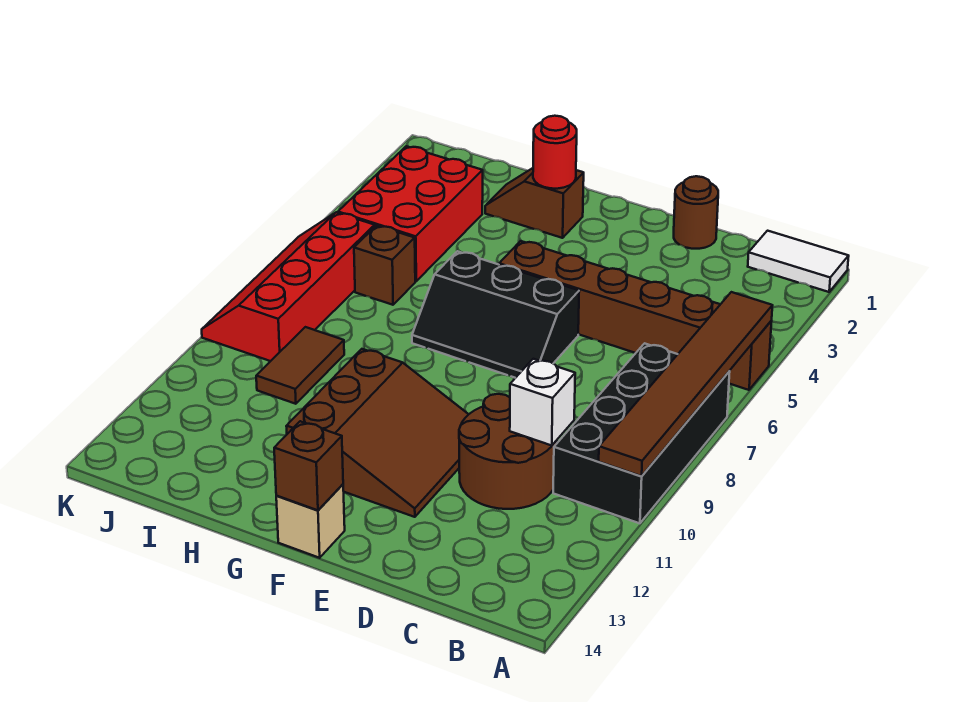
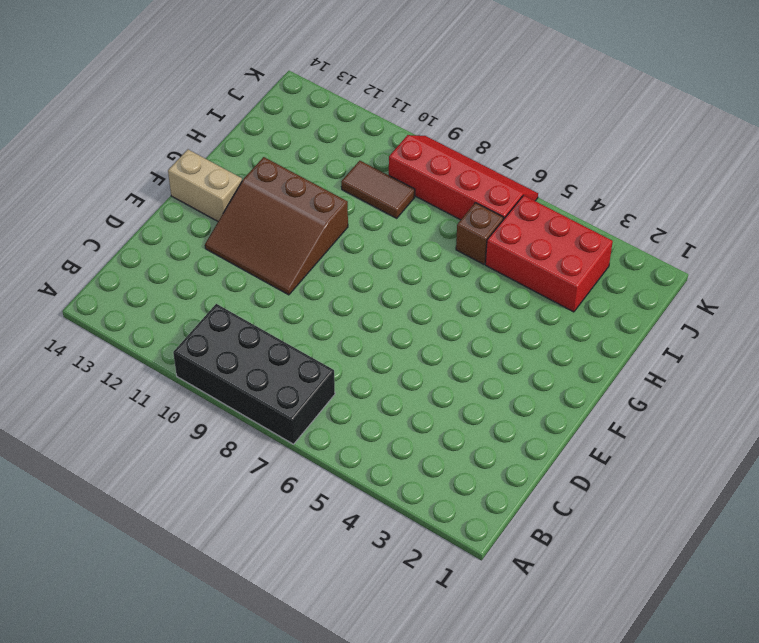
tan 1x2 brick [168,150,242,221] -> tan 1x1 brick [276,484,345,558]
none -> white 1x2 tile [748,231,849,292]
none -> brown 1x6 brick [499,241,772,390]
none -> brown 2x2 round brick [459,394,557,509]

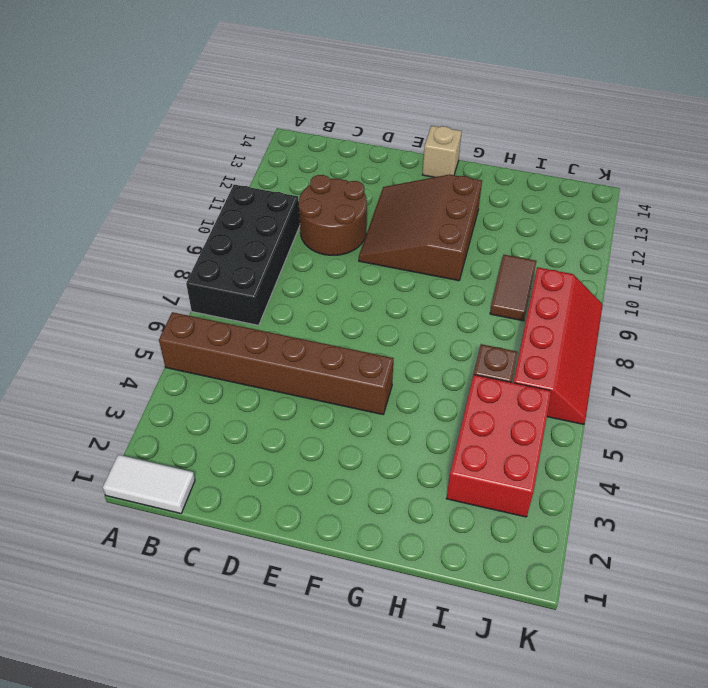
none -> brown 1x1 round brick [674,176,718,249]
none -> black 2x3 slope [412,251,579,378]
none -> brown 1x2 slope [485,168,584,238]

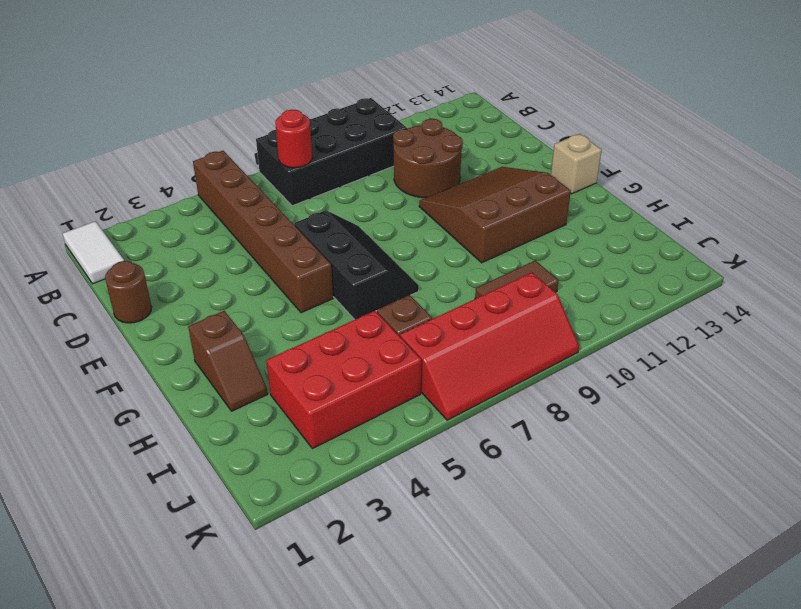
red 1x1 round brick [275,110,312,168] -> red 1x1 round brick moved to [533,116,577,189]
none -> brown 1x6 tile [599,292,773,476]
none -> white 1x1 brick [510,359,575,446]
none -> brown 1x1 brick [274,421,343,510]

